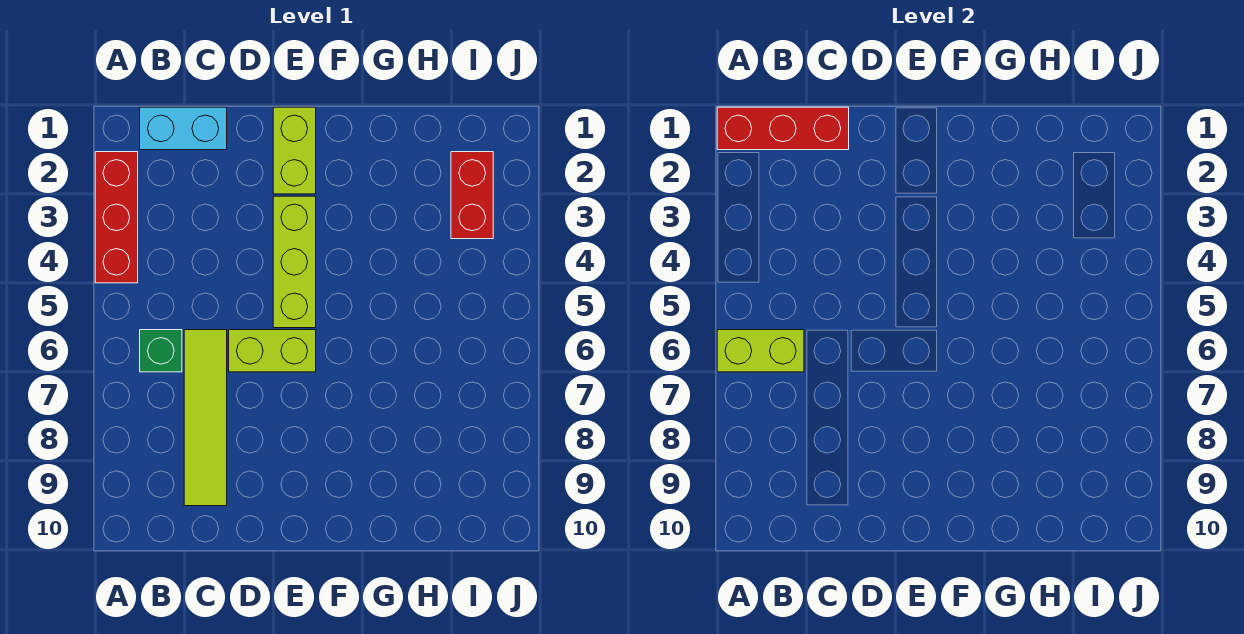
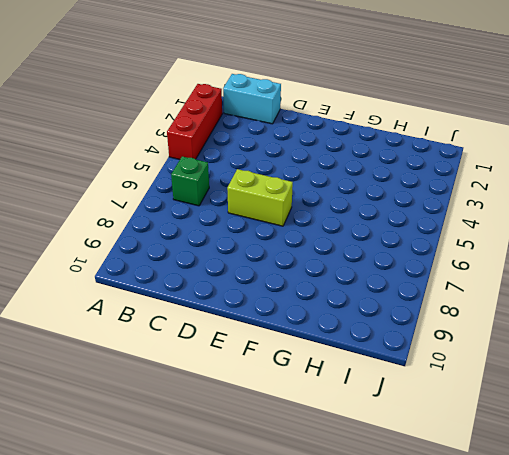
none -> lime 1x4 tile [184,330,227,506]
none -> lime 1x2 brick [273,107,316,194]

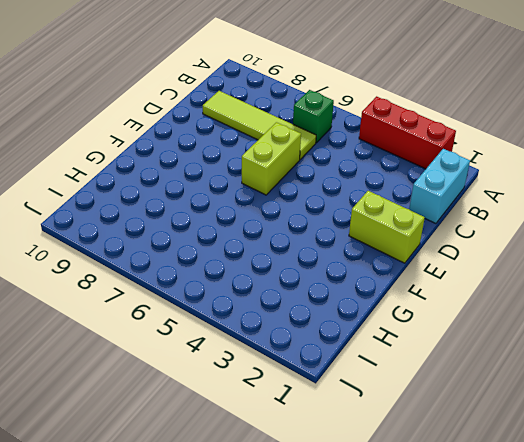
none -> lime 1x3 brick [273,196,316,328]
none -> red 1x2 brick [451,152,493,239]

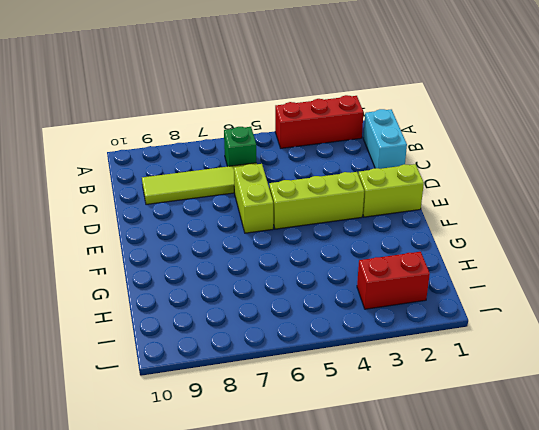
none -> red 1x3 brick [717,107,849,150]
none -> lime 1x2 brick [717,330,804,372]

